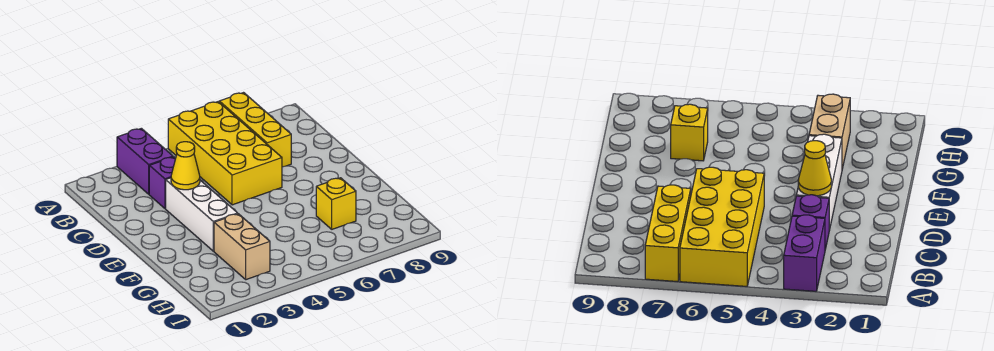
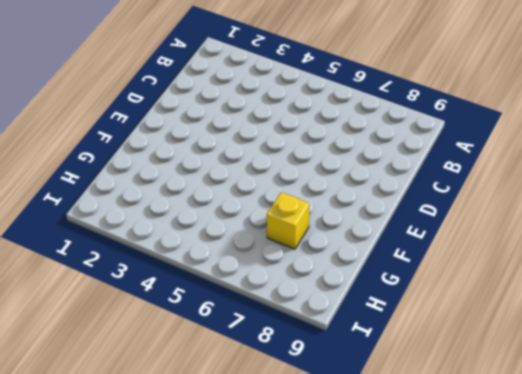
none -> purple 1x2 brick [117,128,173,194]
none -> yellow 2x4 brick [168,102,282,205]

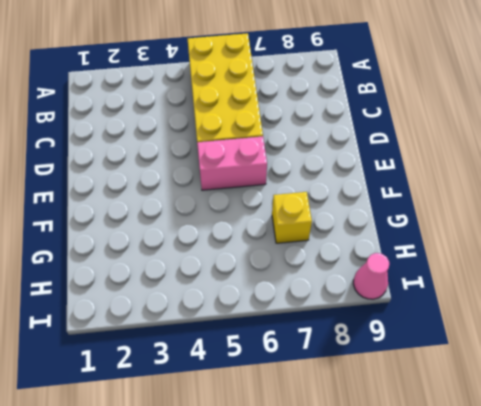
pink 1x2 brick [197,136,267,190] -> none
pink 1x1 cone [353,253,389,299] -> none
none -> purple 1x2 brick [117,128,173,194]
none -> yellow 1x3 brick [219,93,291,167]

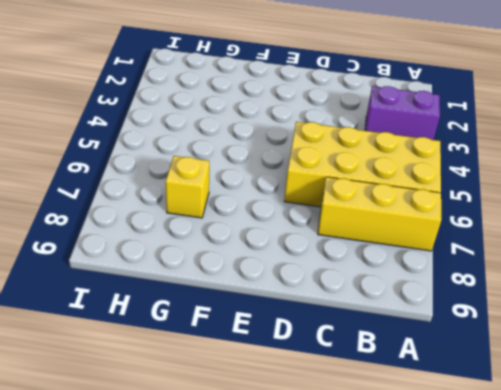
none -> purple 1x1 brick [149,157,176,209]
none -> white 1x3 brick [166,178,238,251]

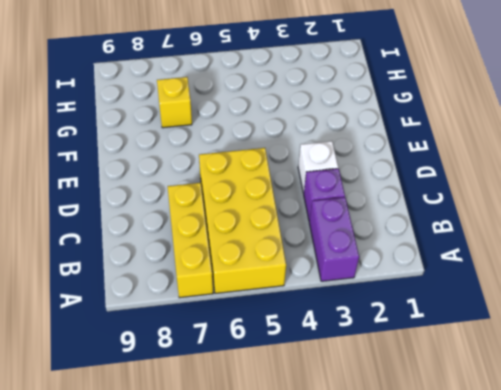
white 1x1 brick [298,141,338,193] -> white 1x3 brick [166,178,238,251]
none -> tan 1x2 brick [214,214,270,280]
none -> yellow 1x1 cone [171,142,200,190]

